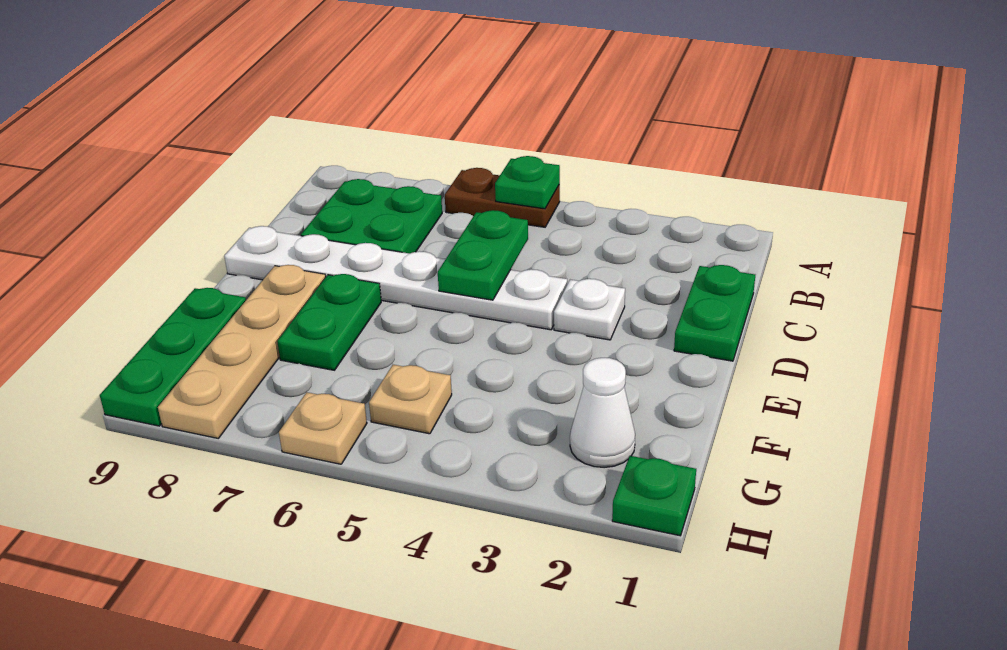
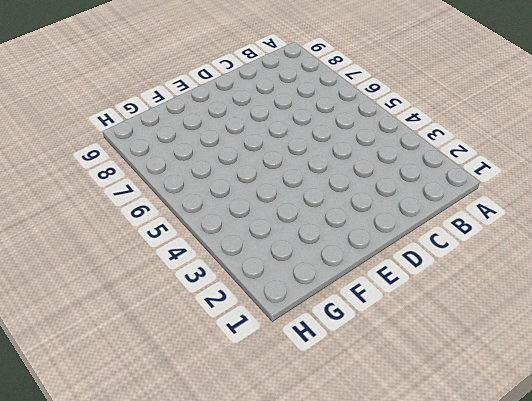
none -> brown 1x2 plate [445,168,560,227]
none -> green 2x2 plate [301,179,442,253]
none -> green 1x2 plate [674,265,755,361]

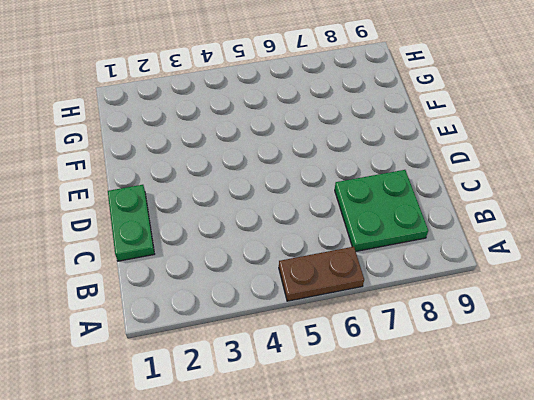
none -> white 1x1 plate [554,279,625,340]
none -> white 1x6 plate [224,226,567,330]
none -> green 1x2 plate [277,274,381,370]

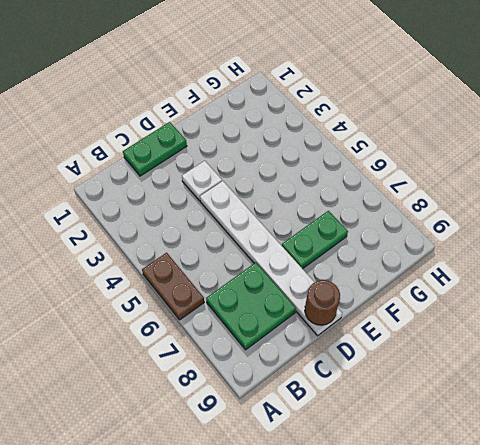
brown 1x1 round brick [305,280,340,325] -> none
none -> tan 1x4 plate [158,265,326,438]
none -> green 1x3 plate [100,288,246,426]
none -> white 1x1 cone [570,358,635,468]

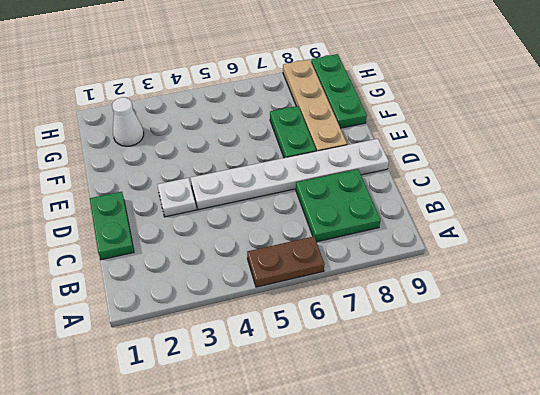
none -> tan 1x1 plate [369,365,452,434]
none -> green 1x1 plate [612,456,696,536]
none -> tan 1x1 plate [279,392,367,464]

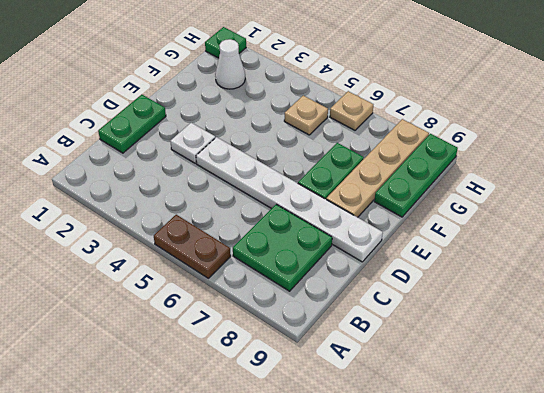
none -> green 1x1 plate [495,156,560,209]
none -> green 1x2 plate [438,210,528,300]

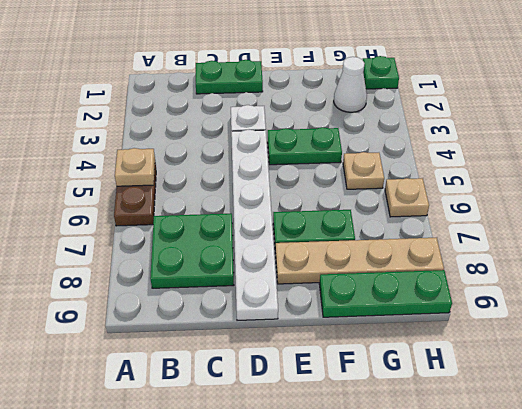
tan 1x1 plate [115,148,155,186] -> green 1x1 plate [495,156,560,209]
green 1x2 plate [268,127,342,165] -> green 1x2 plate moved to [438,210,528,300]

